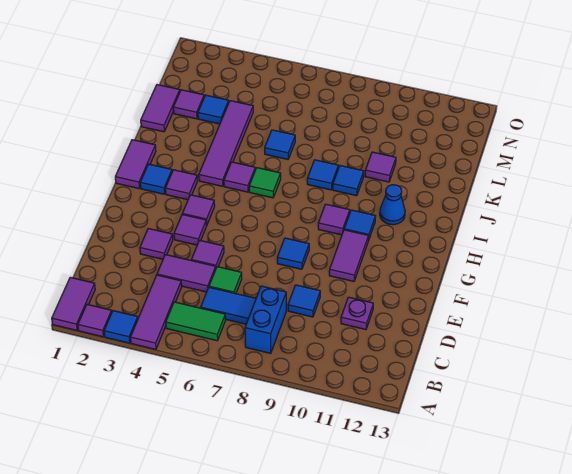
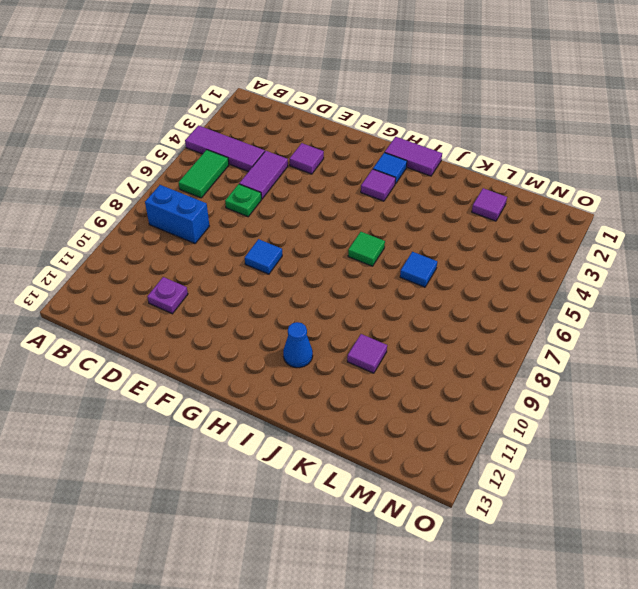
green 1x1 plate [225,184,261,217] -> green 1x1 tile [209,267,242,294]
none -> purple 1x2 tile [52,277,95,330]
none -> purple 1x1 tile [78,305,112,337]
none -> blue 1x1 tile [104,311,138,343]
none -> blue 1x2 tile [201,287,256,324]

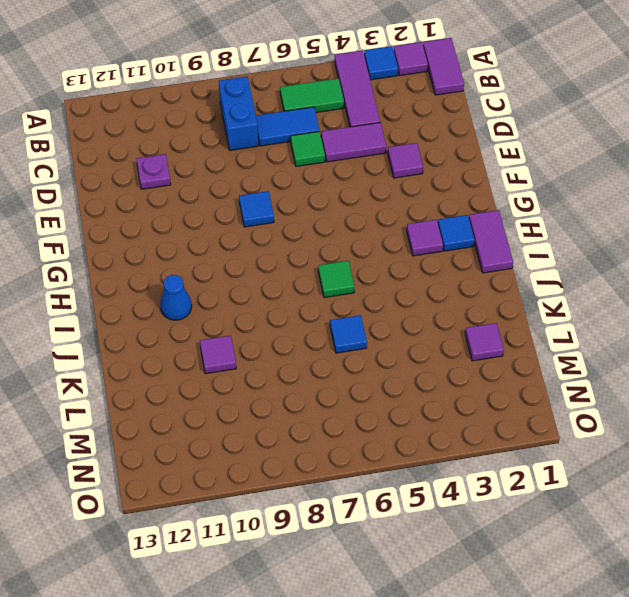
none -> blue 1x1 tile [288,285,320,317]
none -> purple 1x1 tile [191,240,224,268]
none -> purple 1x1 tile [174,215,206,245]
none -> purple 1x2 tile [329,230,368,281]

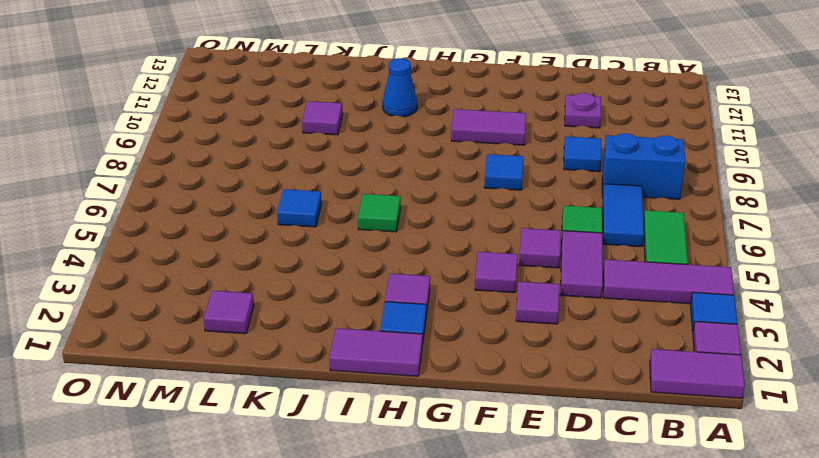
none -> purple 1x1 tile [182,195,215,226]
none -> purple 1x1 tile [318,204,350,235]
none -> blue 1x1 tile [344,210,376,241]
none -> purple 1x4 tile [199,101,253,186]

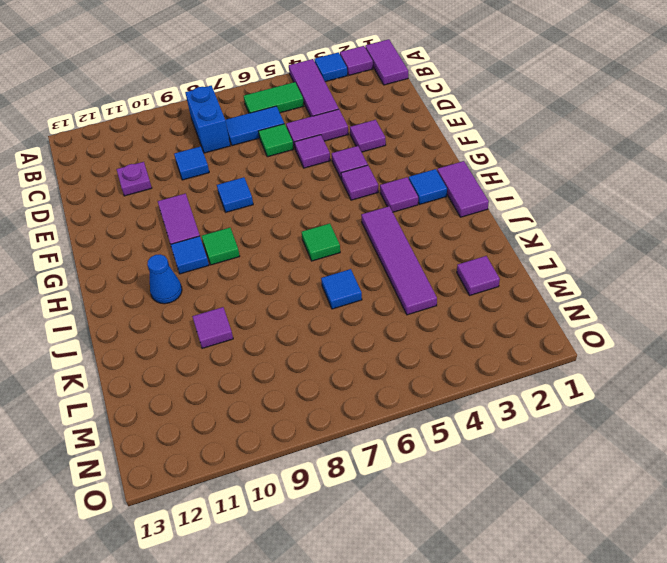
green 1x1 tile [202,228,240,265] -> purple 1x1 tile [318,204,350,235]
none -> purple 1x1 tile [224,162,255,192]
none -> blue 1x1 tile [307,160,338,190]
none -> blue 1x1 tile [333,166,364,196]
none -> purple 1x2 tile [141,85,180,132]

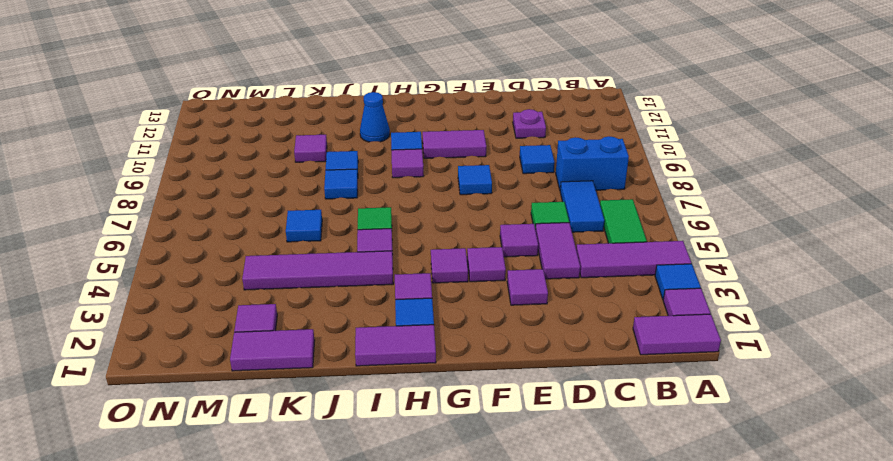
none -> blue 1x1 tile [198,95,229,124]

